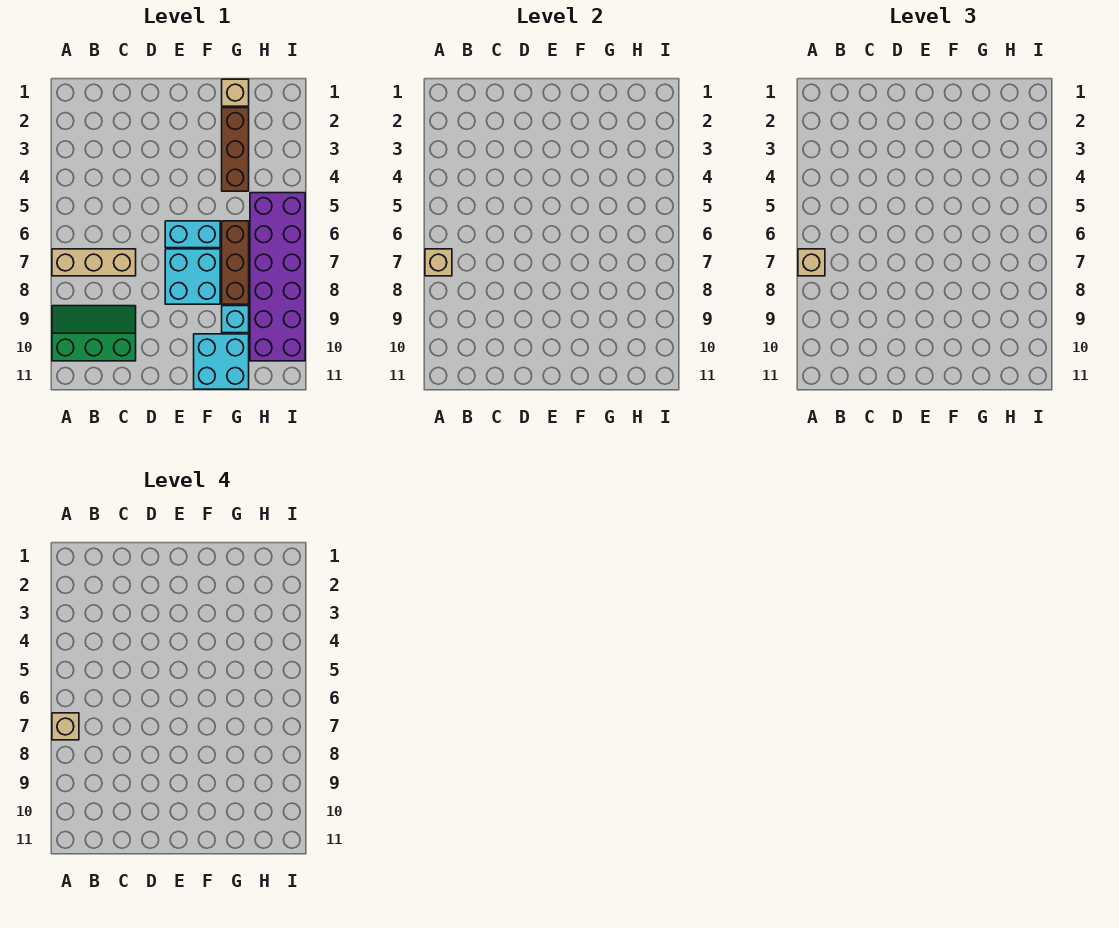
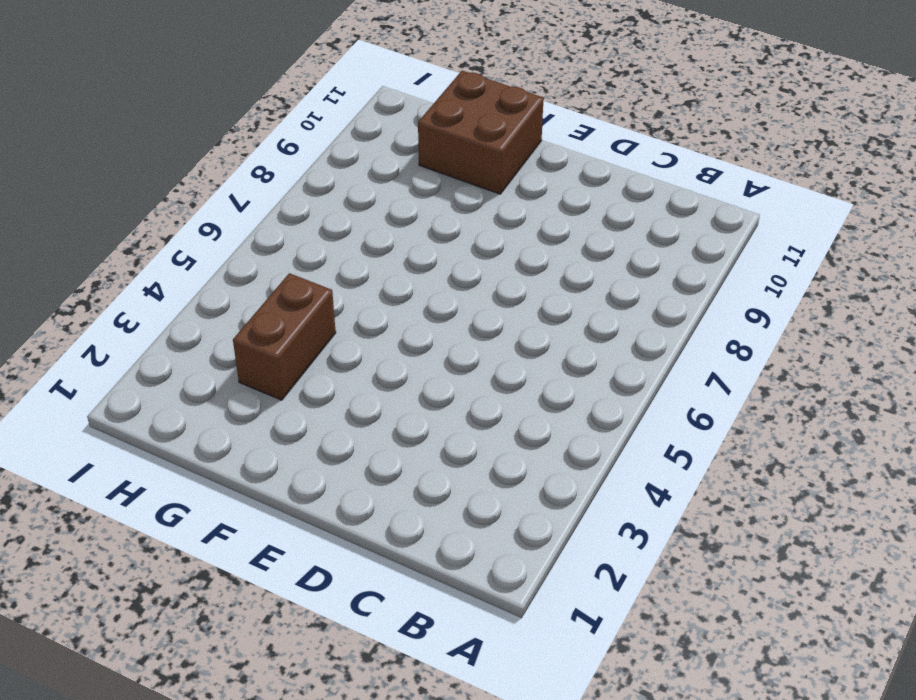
brown 2x2 brick [418,71,544,194] -> cyan 2x2 brick [194,334,249,389]
brown 1x2 brick [233,273,336,400] -> brown 1x3 brick [222,108,249,191]
none -> tan 1x3 brick [52,249,136,276]
none -> green 2x3 slope [52,306,136,361]
none -> cyan 1x2 brick [165,221,220,248]

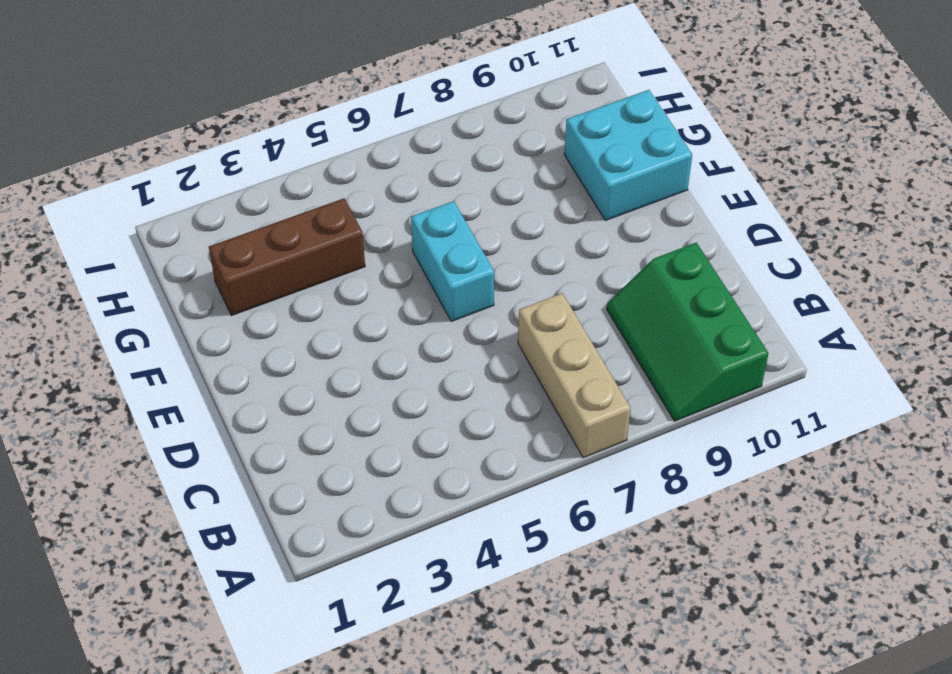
none -> cyan 2x2 brick [165,249,220,304]
none -> tan 1x1 brick [222,79,249,106]
none -> brown 1x3 brick [222,221,249,304]

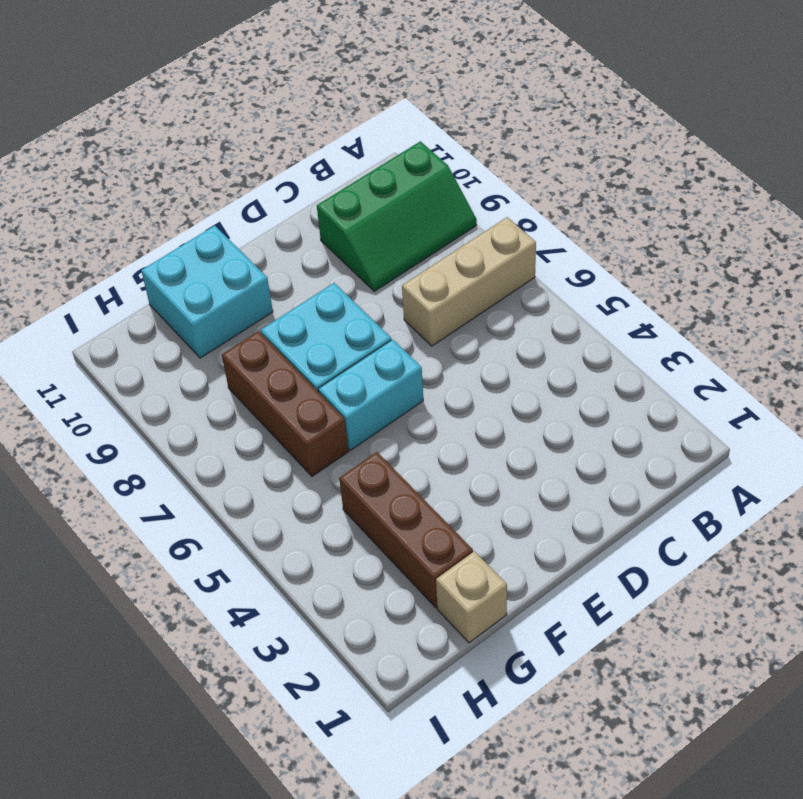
none -> cyan 1x1 brick [222,306,249,333]
none -> purple 2x6 brick [250,193,305,361]
none -> tan 1x1 brick [425,249,452,276]

